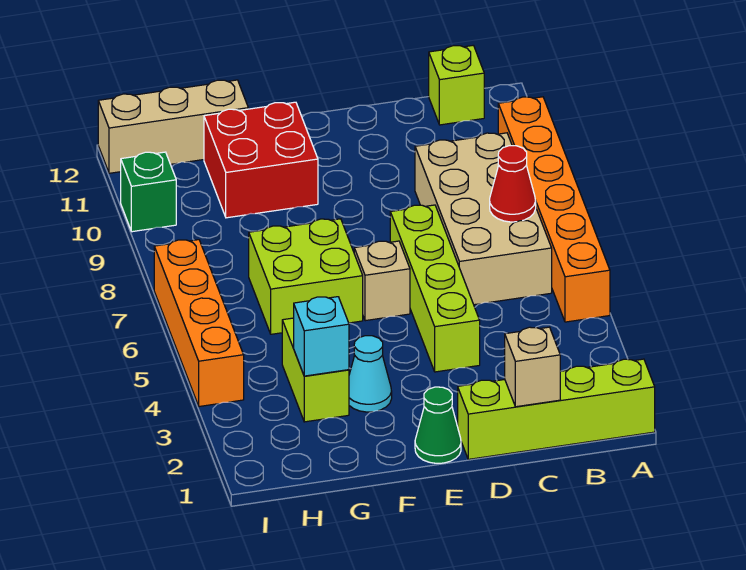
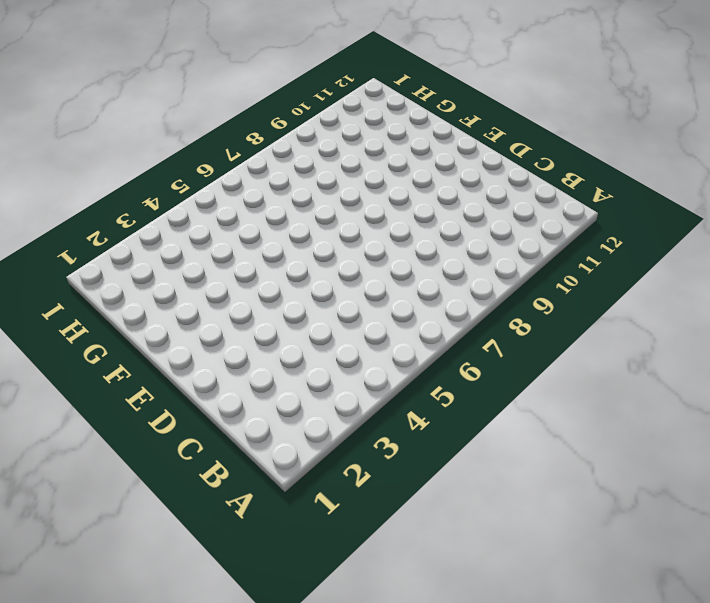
none -> lime 1x4 brick [458,359,655,459]
none -> orange 1x6 brick [498,97,610,322]
none -> tan 2x4 brick [415,133,552,305]

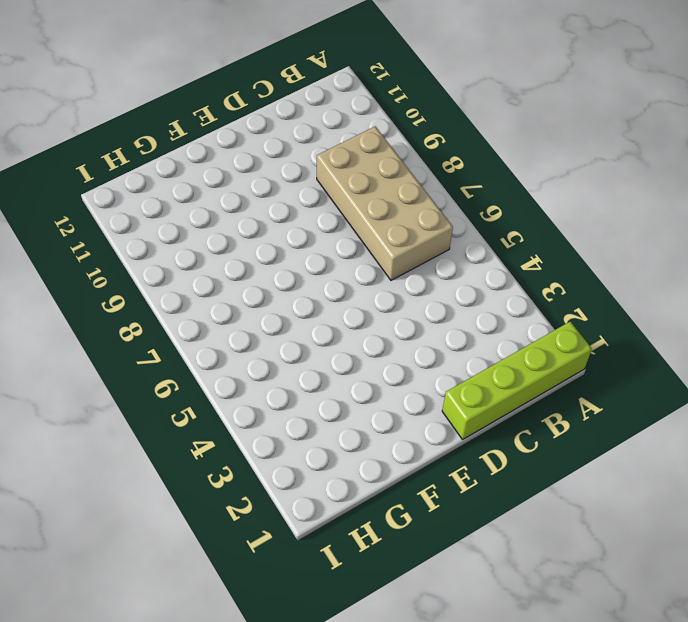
none -> orange 1x6 brick [498,97,610,322]
none -> lime 1x1 brick [429,45,484,125]
none -> lime 1x4 brick [390,205,480,372]

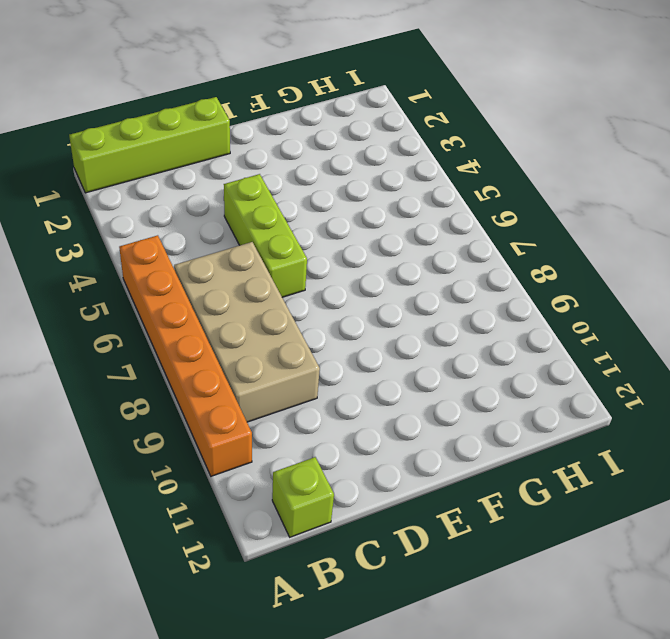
lime 1x3 brick [224,174,307,297] -> lime 1x4 brick [390,205,480,372]
none -> green 1x1 cone [415,387,461,463]
none -> tan 1x1 brick [354,241,410,321]
none -> cyan 1x1 cone [349,336,392,412]

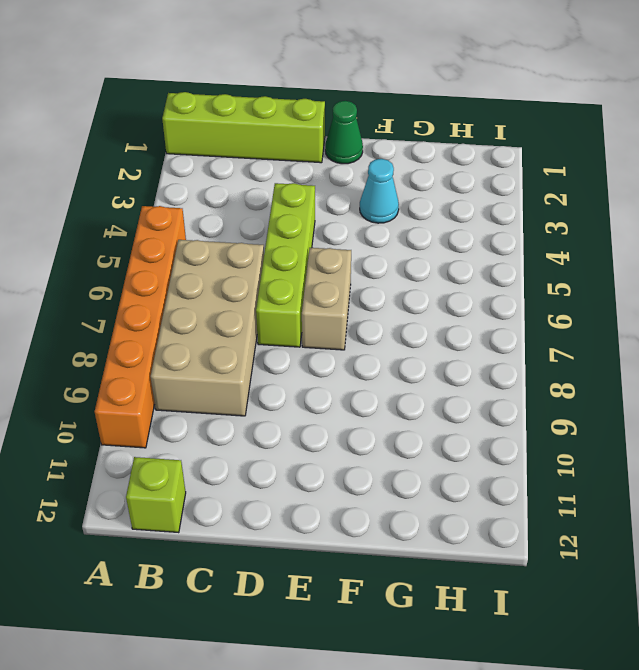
tan 1x2 brick [302,248,351,350] -> tan 1x1 brick [354,241,410,321]
none -> lime 2x2 brick [249,219,363,334]
none -> red 2x2 brick [204,102,318,218]
none -> lime 1x2 brick [282,318,349,422]

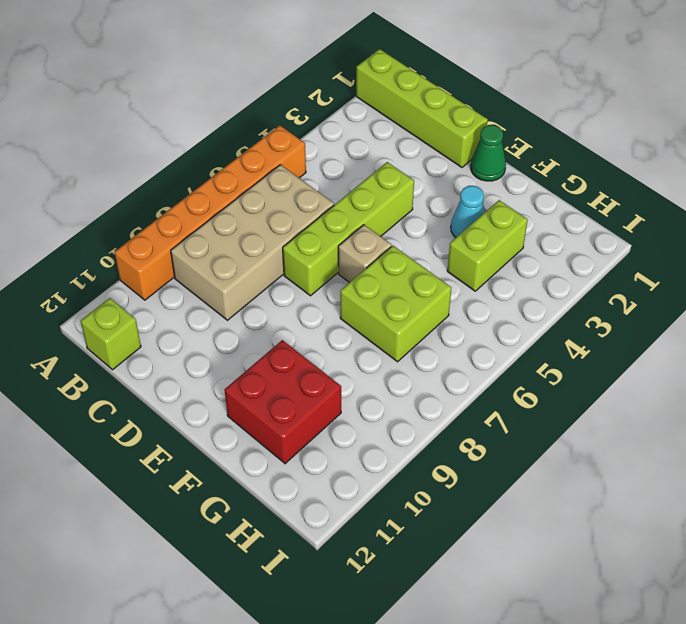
none -> tan 1x3 brick [98,80,248,173]
none -> orange 1x4 brick [154,240,244,406]
none -> green 1x1 brick [121,152,176,232]

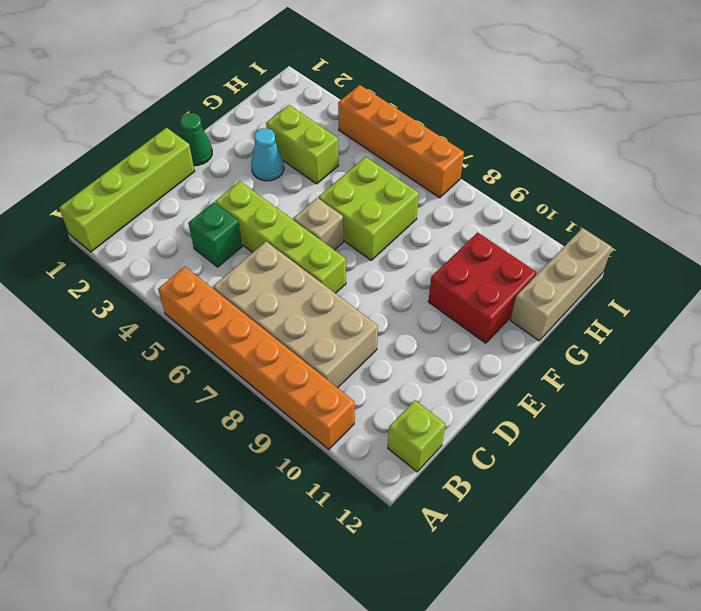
green 1x1 brick [188,202,242,267] -> green 1x1 brick moved to [121,152,176,232]
none -> red 1x1 cone [490,146,536,222]
none -> tan 1x1 brick [505,327,560,407]
none -> cyan 1x1 brick [294,297,349,376]

